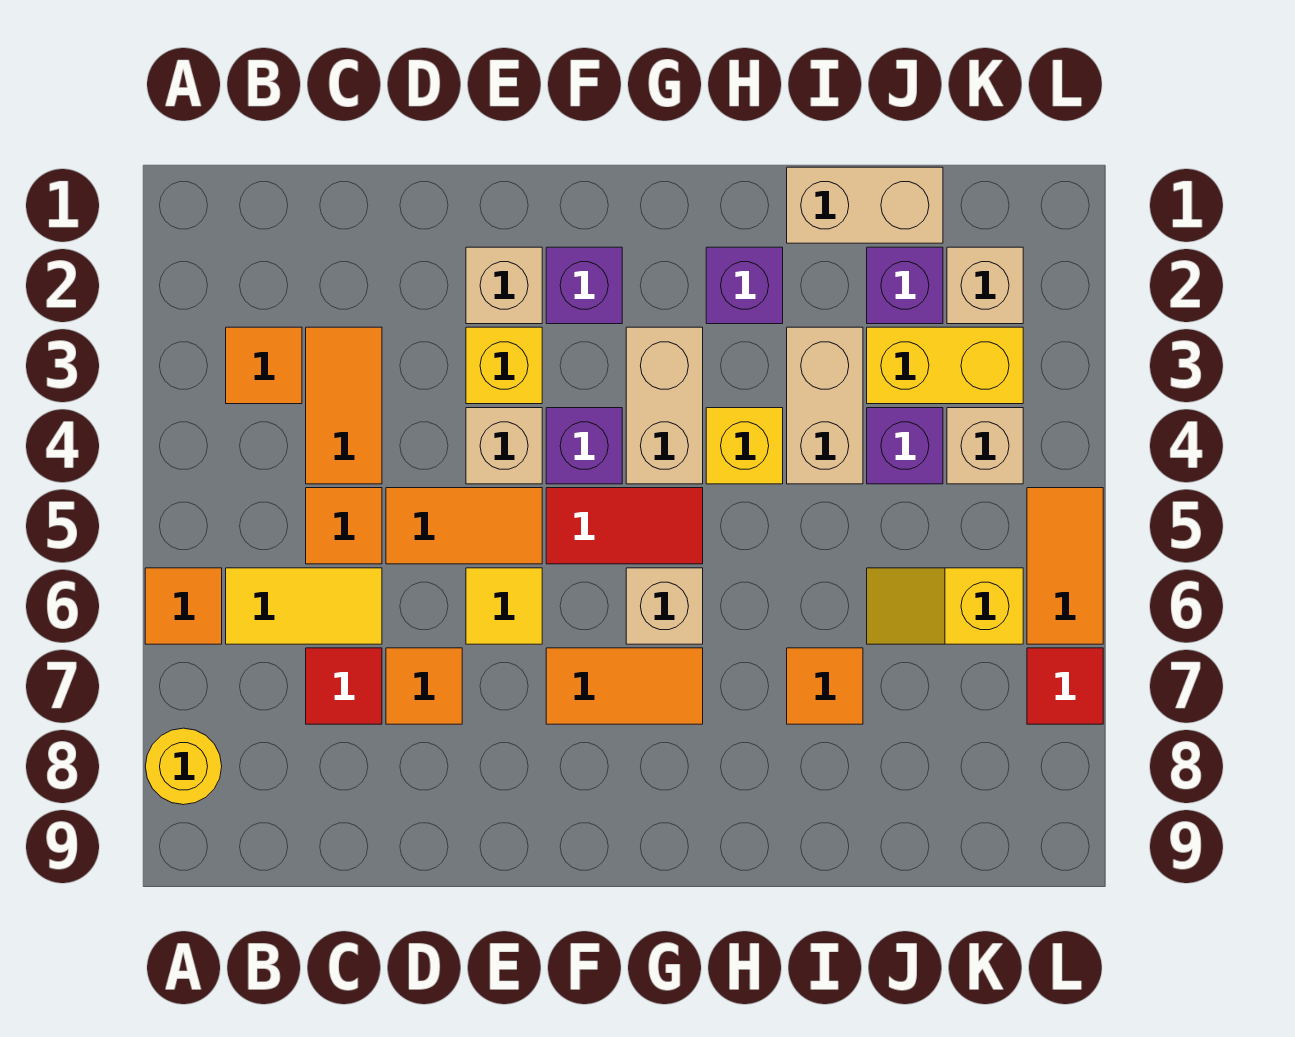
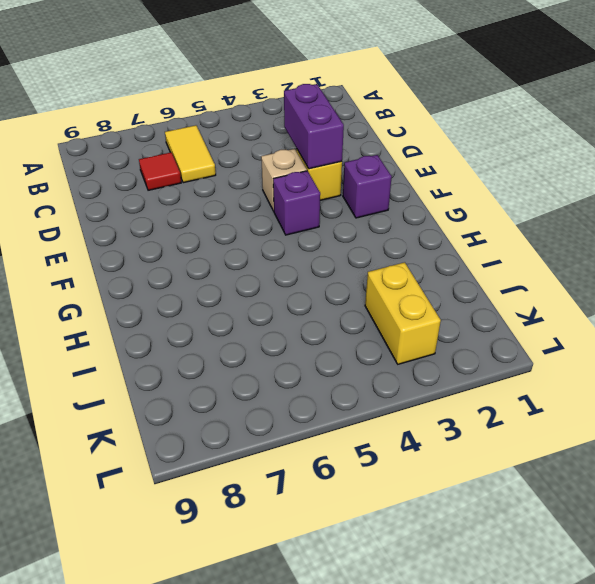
purple 1x2 brick [284,84,344,169] -> none
none -> orange 1x1 tile [145,568,222,644]
none -> yellow 1x1 round brick [145,728,222,805]
none -> orange 1x1 tile [226,327,302,404]
none -> orange 1x2 tile [306,327,382,484]

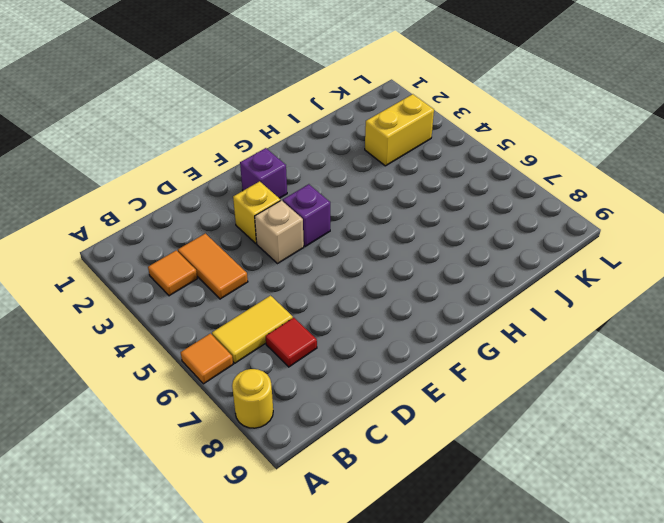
none -> orange 1x1 tile [306,488,382,564]
none -> orange 1x2 tile [386,488,542,564]
none -> orange 1x1 tile [386,648,462,724]
none -> tan 1x1 brick [466,247,542,324]

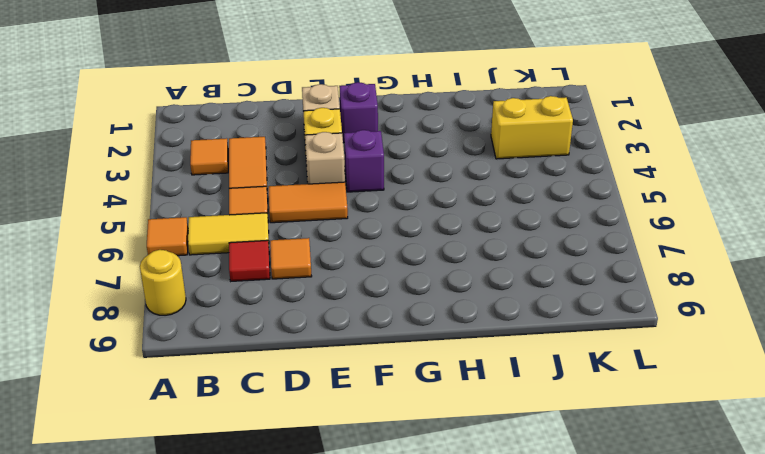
none -> yellow 1x1 tile [466,568,542,644]
none -> red 1x2 tile [546,488,703,564]
none -> orange 1x2 tile [546,648,703,724]
none -> tan 1x2 brick [626,327,703,484]

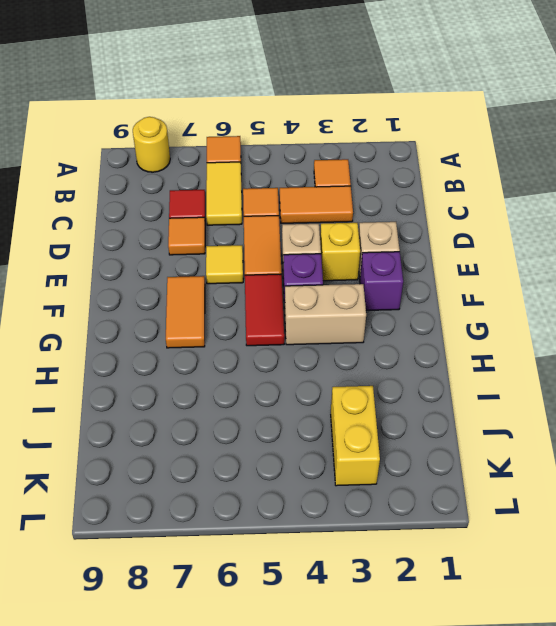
none -> tan 1x1 brick [626,568,703,644]
none -> purple 1x1 brick [706,247,783,324]
none -> yellow 1x1 brick [706,408,783,484]
none -> tan 1x2 brick [787,167,943,243]

